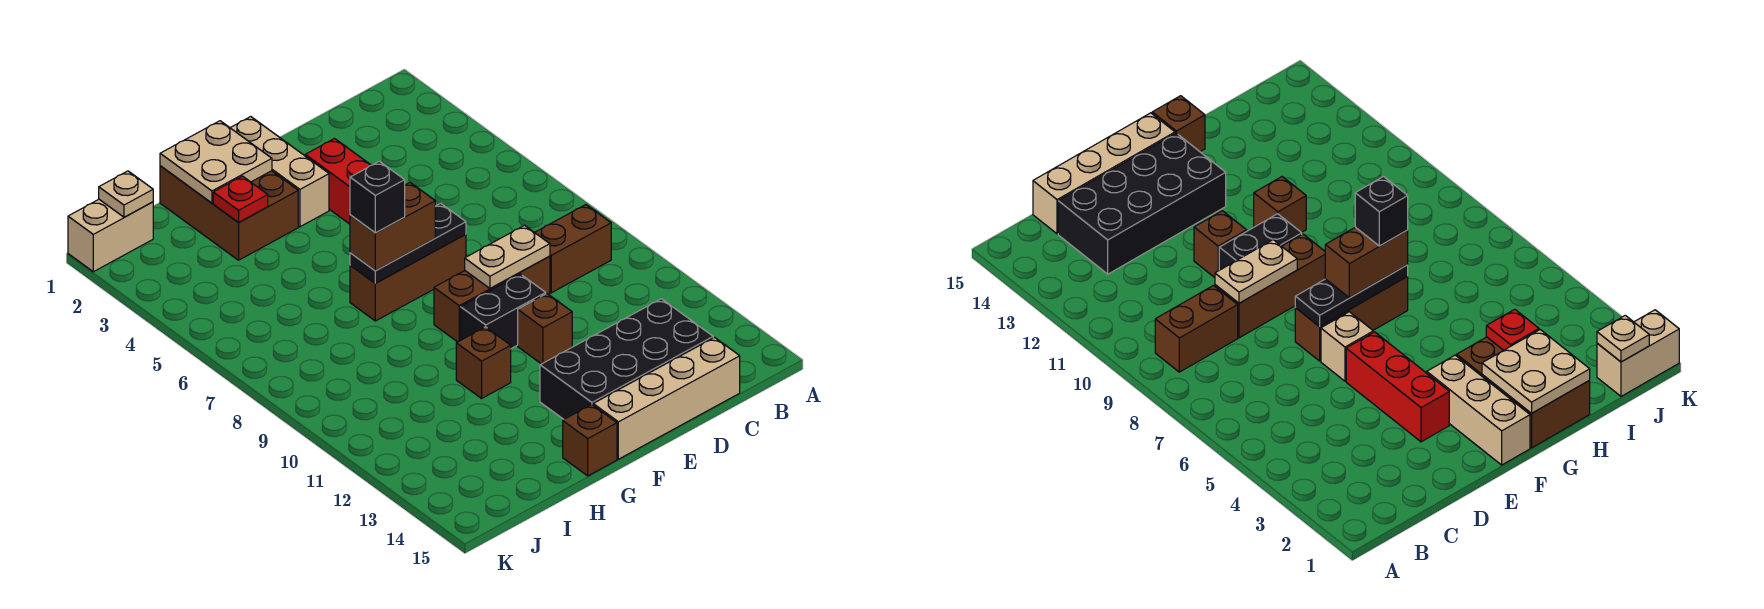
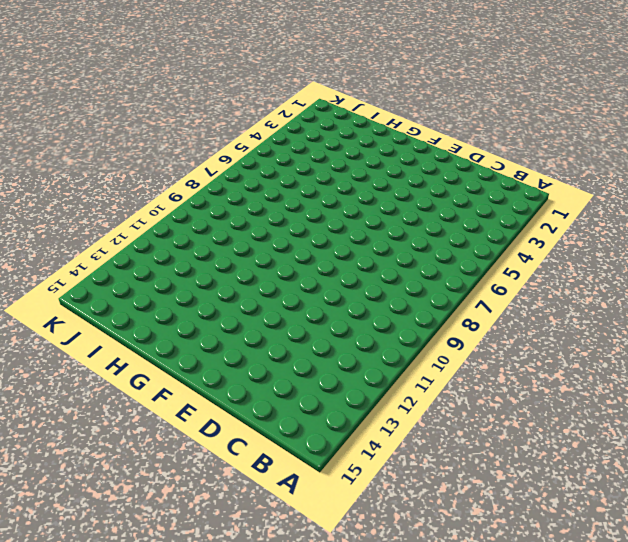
none -> brown 1x2 brick [535,205,611,293]
none -> black 2x4 brick [540,299,713,419]
none -> tan 1x4 brick [593,338,740,459]

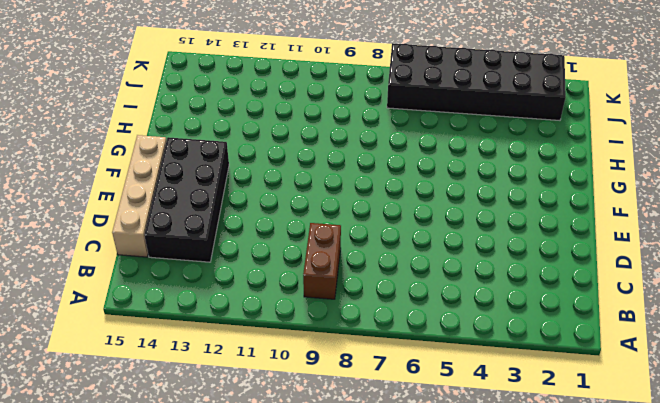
black 2x6 brick [387,43,566,120] -> none
none -> brown 1x3 brick [434,256,550,342]
none -> red 1x3 brick [305,139,371,224]
none -> tan 1x1 brick [1321,312,1373,381]

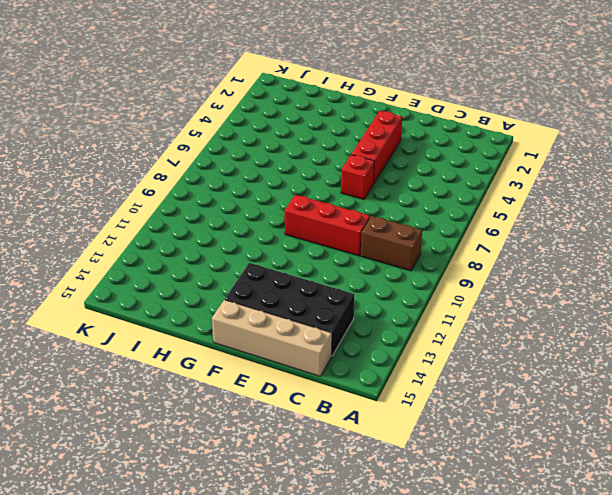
red 1x3 brick [285,195,370,256] -> brown 1x3 brick [434,256,550,342]
red 1x1 brick [341,154,374,199] -> tan 1x1 brick [1321,312,1373,381]
none -> brown 1x3 brick [350,234,466,321]
none -> black 1x2 brick [460,274,546,349]
none -> brown 1x1 brick [518,294,572,364]

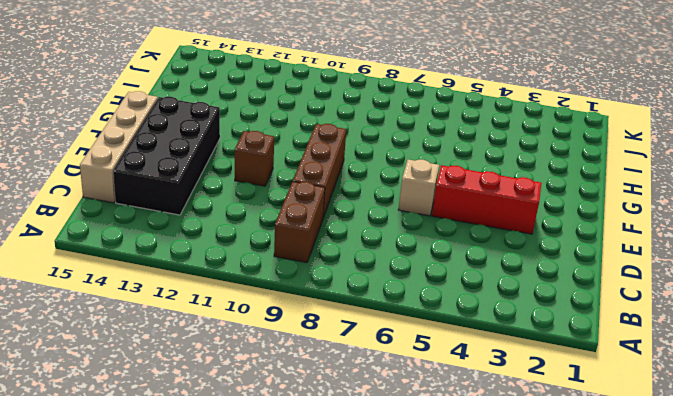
none -> brown 1x3 brick [350,234,466,321]
none -> black 1x2 brick [460,274,546,349]
none -> tan 1x3 brick [230,117,329,227]

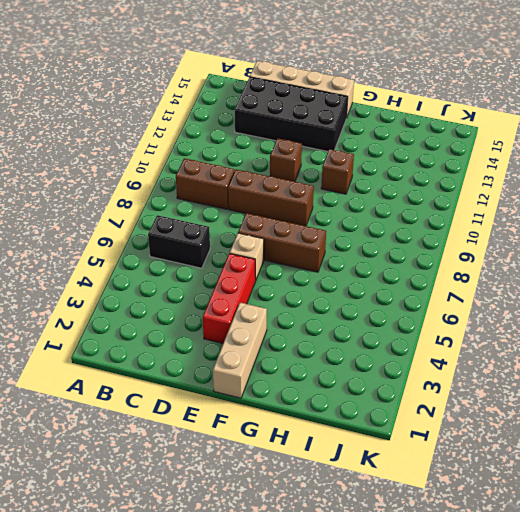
black 1x2 brick [148,215,210,268] -> black 1x2 brick moved to [460,274,546,349]
none -> brown 2x3 brick [160,166,298,260]
none -> brown 1x1 brick [563,404,617,476]
none -> tan 1x2 brick [68,199,153,272]

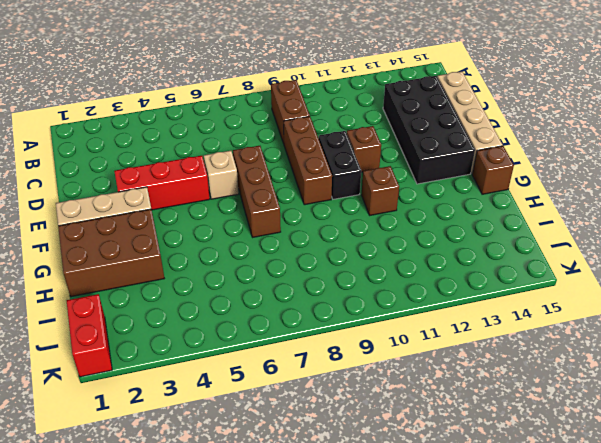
red 1x2 brick [67,294,112,377] -> tan 1x2 brick [68,199,153,272]
none -> tan 1x2 plate [465,225,550,288]
none -> black 1x3 plate [350,203,466,283]
none -> tan 2x2 plate [160,121,272,203]

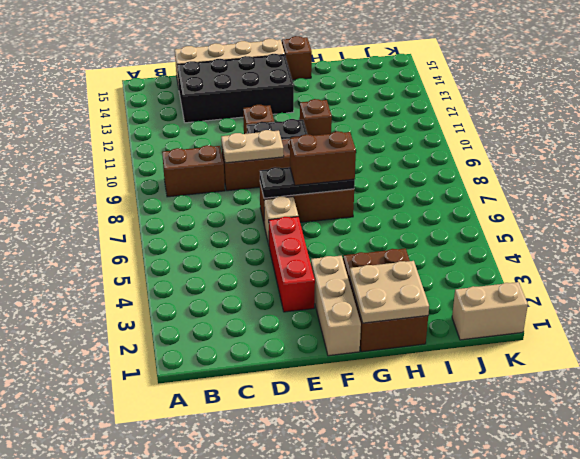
none -> red 1x1 plate [213,176,268,222]
none -> tan 1x1 plate [99,171,153,217]
none -> black 1x1 brick [350,161,405,233]

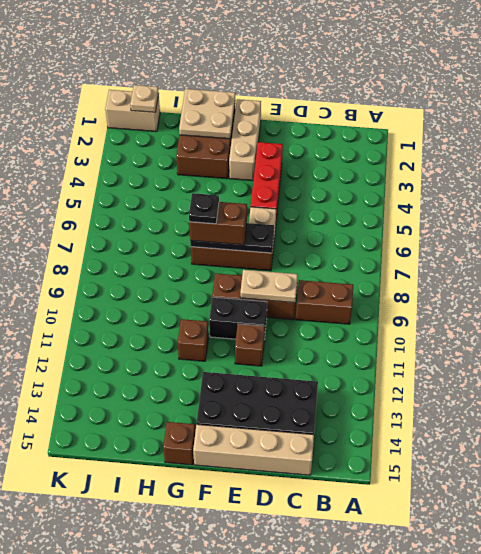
black 1x1 plate [189,193,219,224] -> black 1x1 brick [350,161,405,233]
none -> red 1x1 plate [213,176,268,222]

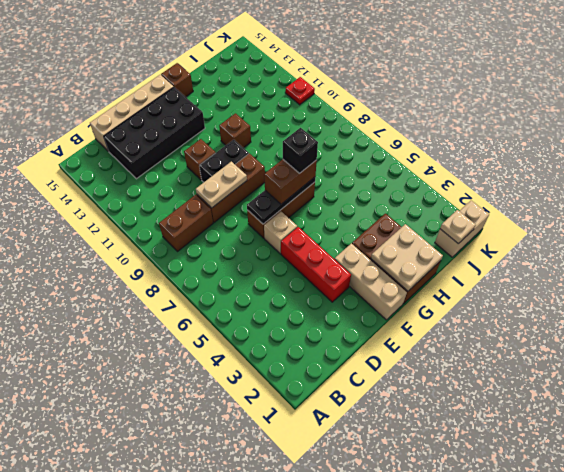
red 1x1 plate [285,77,315,105] -> red 1x1 plate moved to [213,176,268,222]

